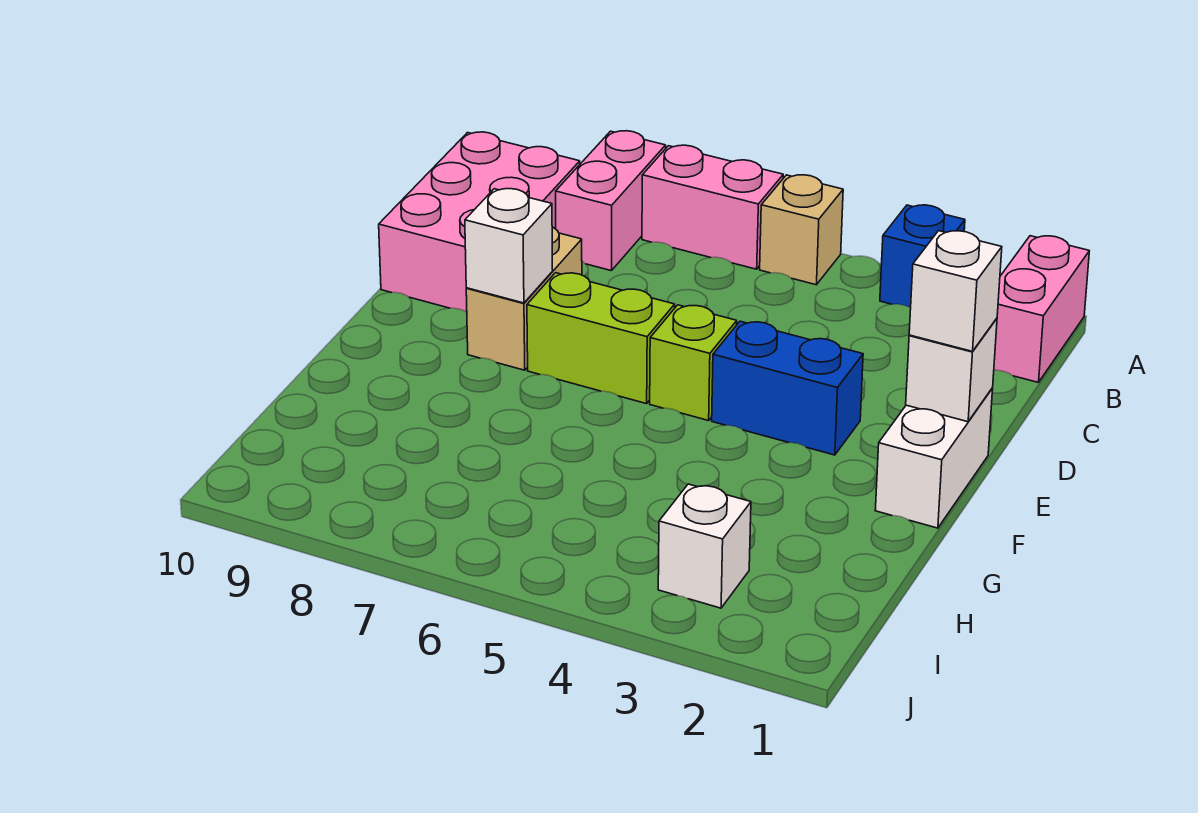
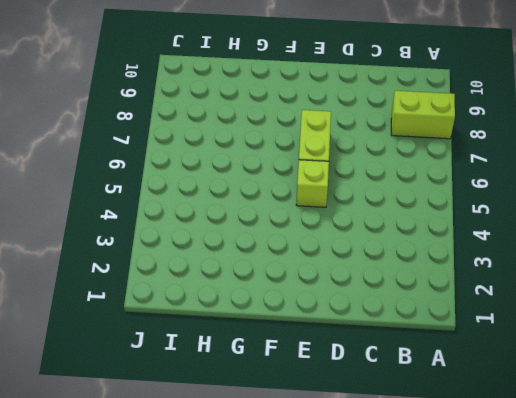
lime 1x2 brick [391,91,455,139] -> pink 1x2 brick [556,131,666,271]
none -> pink 1x2 brick [994,236,1089,382]
none -> blue 1x1 brick [880,205,965,308]
none -> tan 1x1 brick [760,175,843,285]

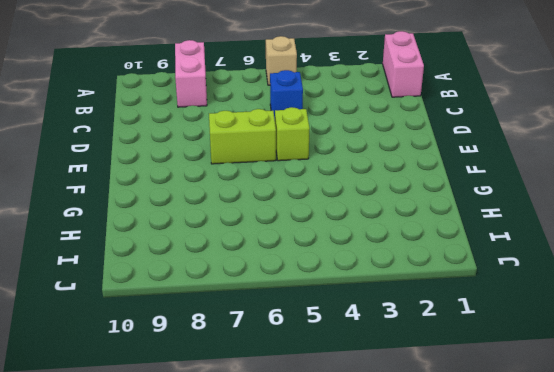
blue 1x1 brick [270,70,303,119] -> blue 1x1 brick moved to [880,205,965,308]
none -> pink 1x2 brick [642,145,783,269]
none -> pink 2x3 brick [379,132,580,312]
none -> tan 1x2 brick [466,227,582,370]

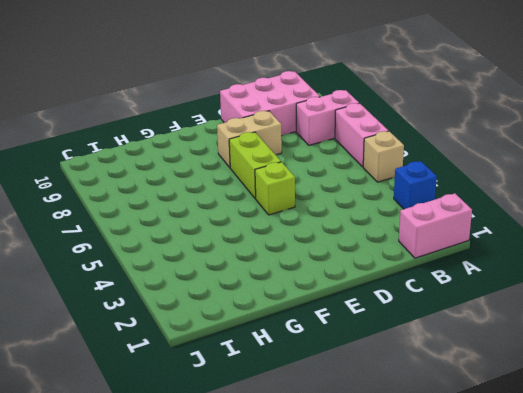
none -> white 1x2 brick [875,388,993,528]
none -> blue 1x2 brick [712,321,863,455]
none -> white 1x1 brick [658,484,751,608]

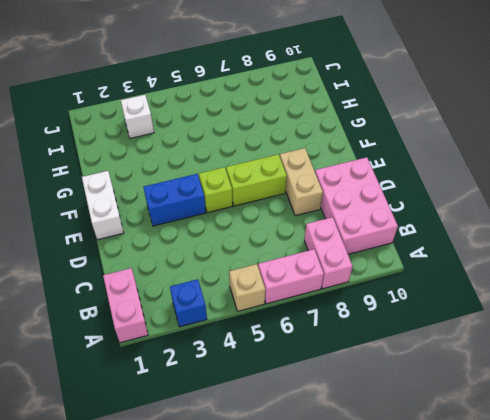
none -> white 1x1 brick [906,318,997,422]
none -> white 1x1 brick [465,189,553,303]
none -> white 1x1 brick [909,231,1002,351]

